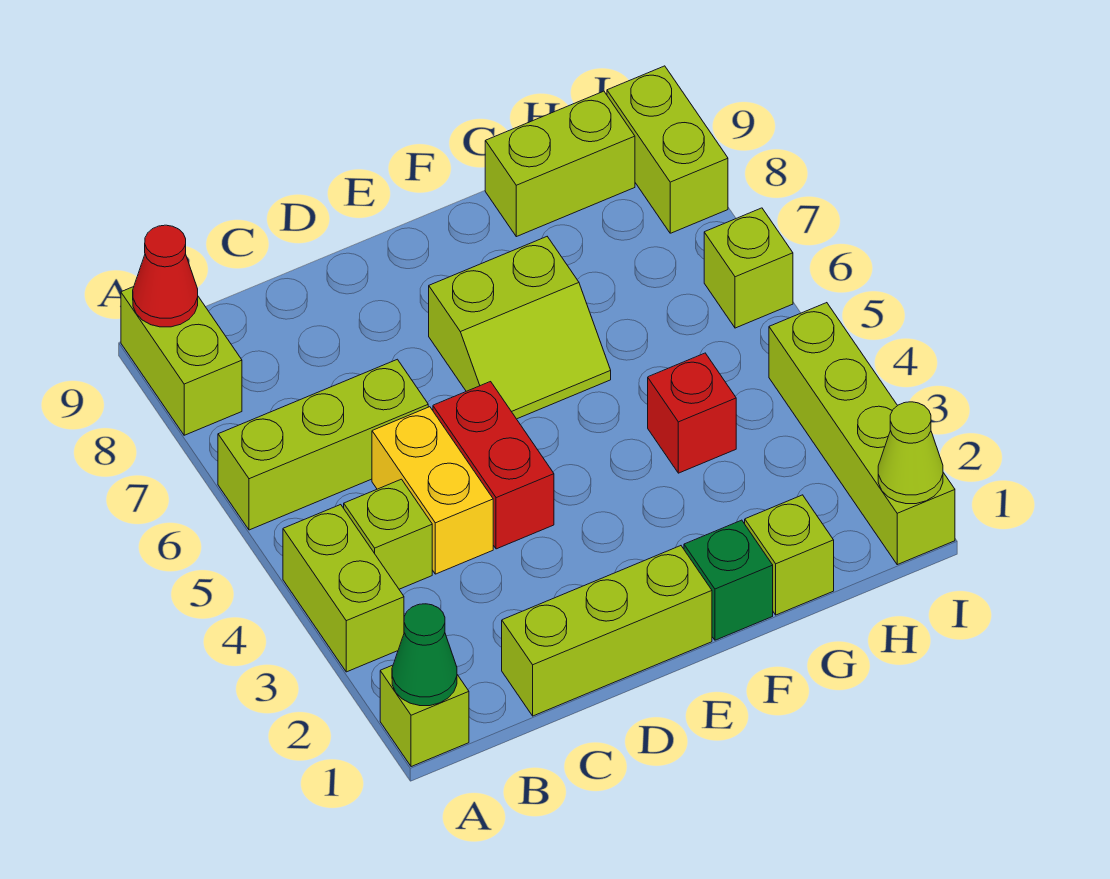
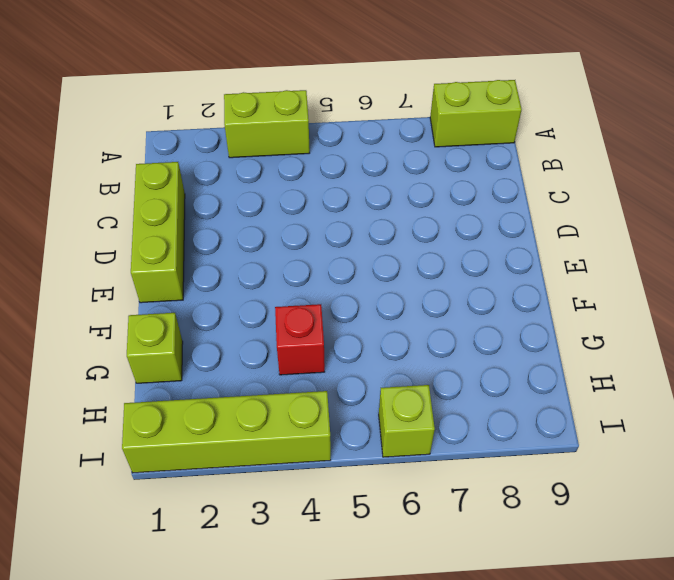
none -> lime 1x1 brick [380,665,469,767]
none -> lime 1x3 brick [218,359,428,530]
none -> lime 1x1 brick [344,479,432,589]

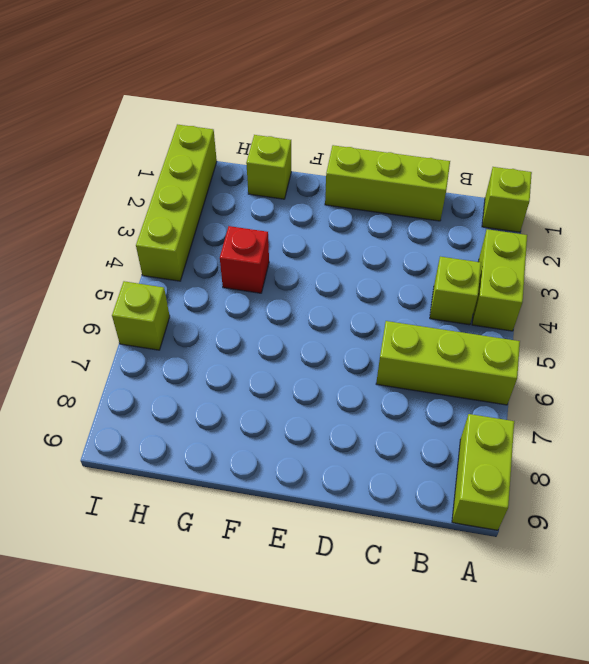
none -> yellow 1x2 brick [372,407,493,574]
none -> red 1x2 brick [433,382,554,549]
none -> lime 2x2 slope [429,237,611,419]

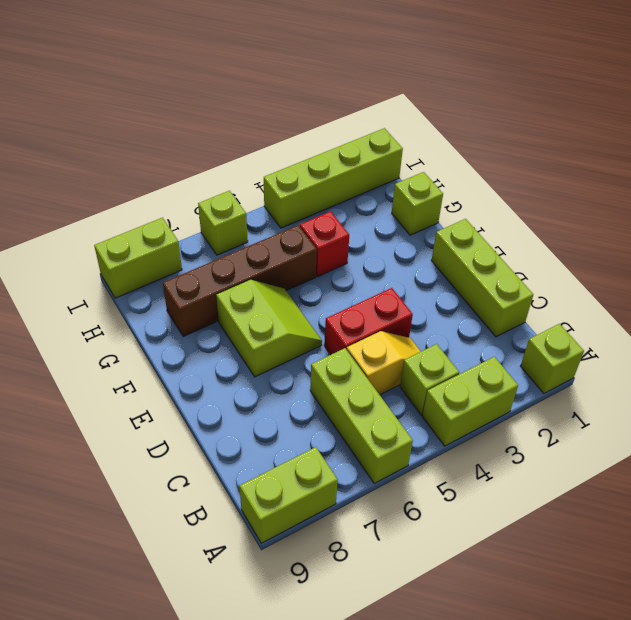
yellow 1x2 slope [347,331,421,395] -> yellow 1x2 brick [372,407,493,574]
brown 1x4 brick [163,225,317,337] -> none
none -> green 1x1 brick [684,520,773,640]
none -> lime 1x2 brick [485,91,635,237]
none -> green 1x1 cone [392,604,457,706]

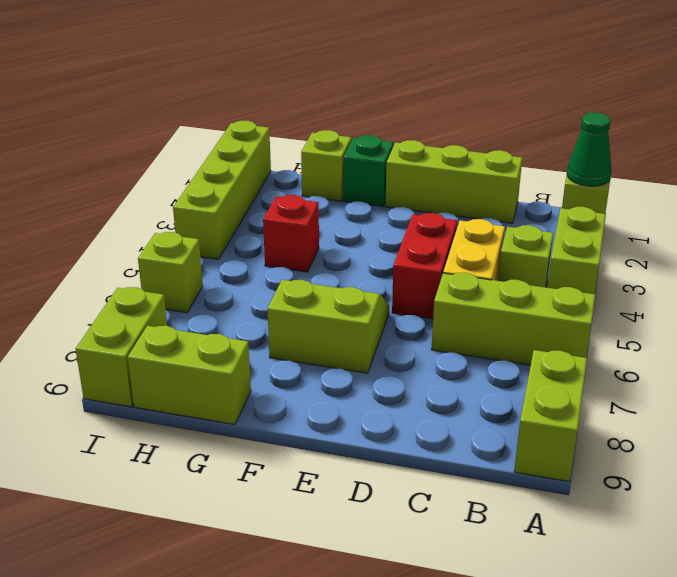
none -> red 1x1 cone [133,225,198,327]
none -> lime 1x1 cone [878,402,943,504]

